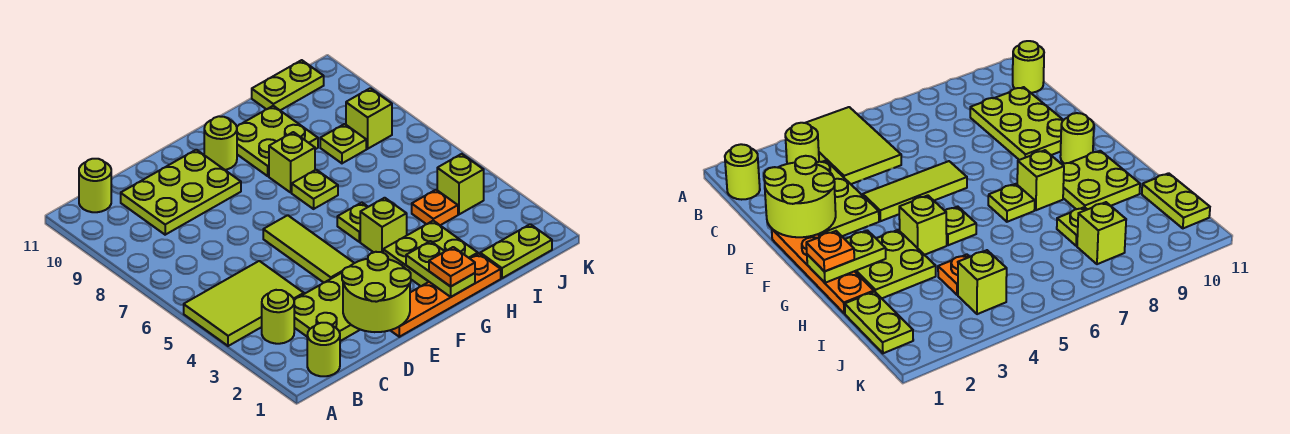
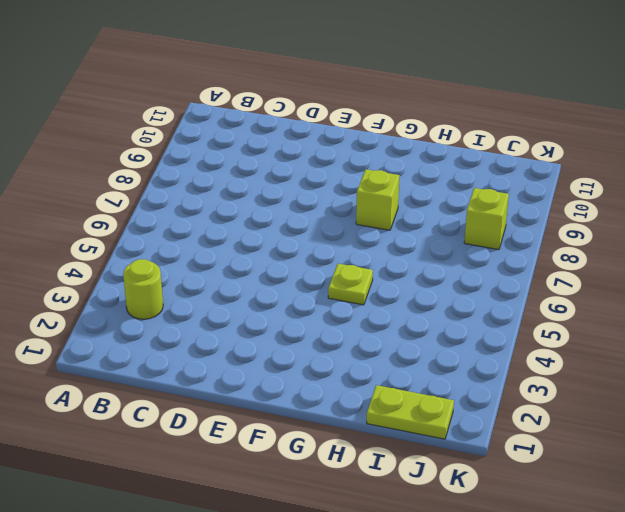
none -> lime 2x3 tile [184,261,304,346]
none -> lime 1x1 round brick [307,323,340,376]
none -> lime 1x1 round brick [79,159,111,212]

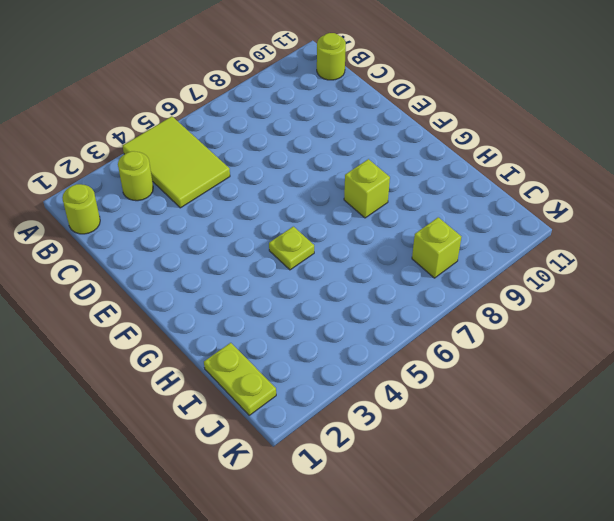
none -> lime 2x3 plate [294,273,360,341]
none -> lime 2x3 plate [121,150,241,235]
none -> orange 1x4 plate [390,254,501,337]

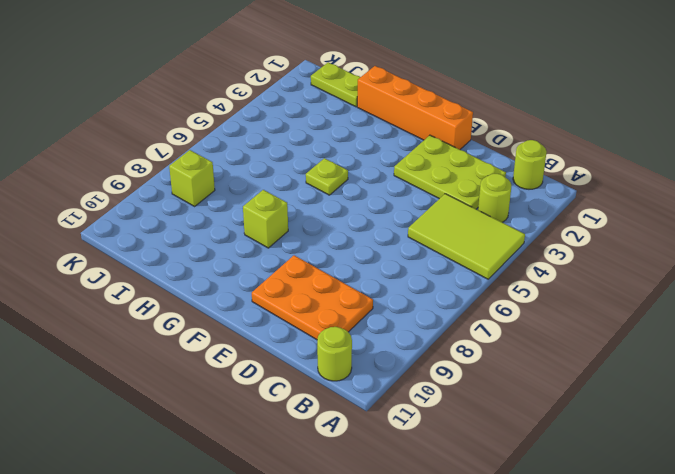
orange 2x3 plate [252,255,373,340] -> lime 2x3 plate [121,150,241,235]
orange 1x4 brick [357,66,473,150] -> orange 1x4 plate [390,254,501,337]
none -> lime 1x3 tile [263,215,354,283]
none -> lime 1x1 round brick [204,116,237,170]
none -> lime 2x2 plate [383,221,478,286]

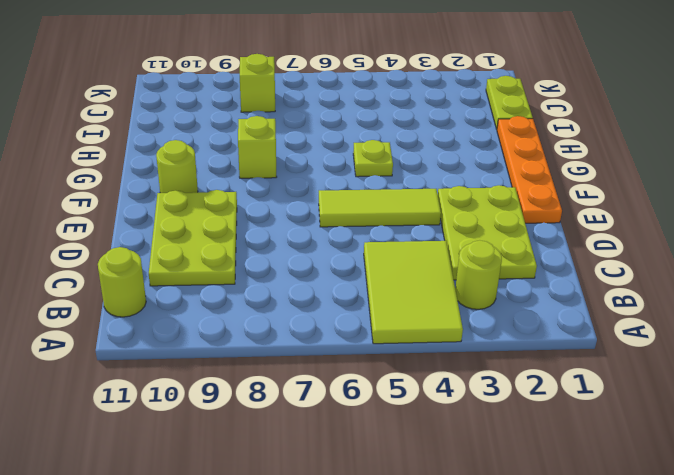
none -> lime 1x1 round brick [307,323,340,376]
none -> lime 2x2 plate [383,221,478,286]
none -> lime 1x1 brick [360,198,407,253]

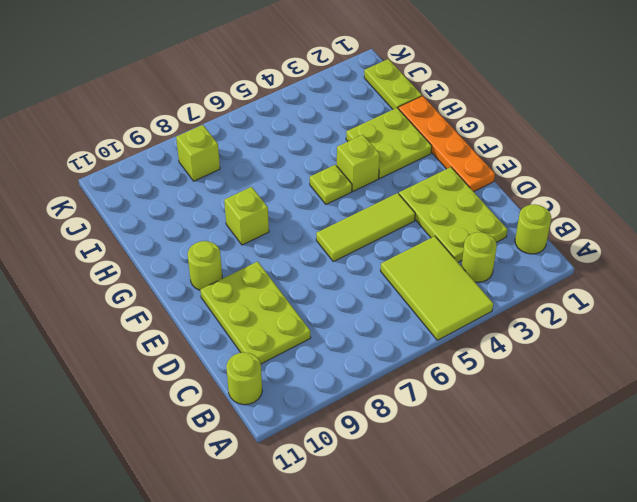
none -> lime 1x1 plate [292,170,338,209]
none -> lime 2x2 plate [237,106,318,176]
none -> orange 1x1 plate [412,190,458,225]

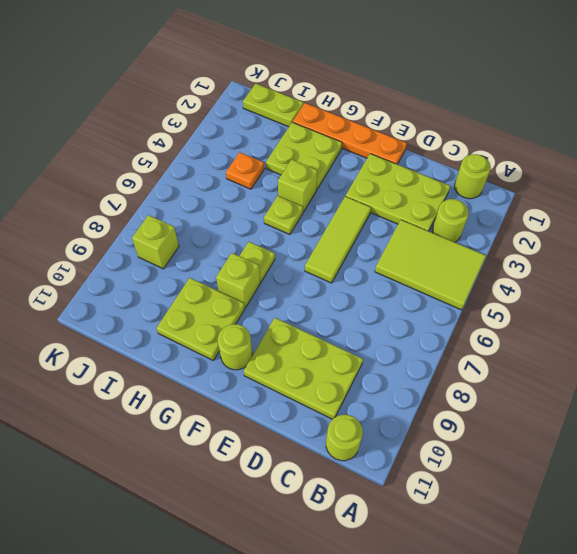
none -> lime 1x1 plate [320,124,366,163]
none -> lime 1x2 plate [252,60,324,111]
none -> lime 1x1 brick [437,154,484,214]

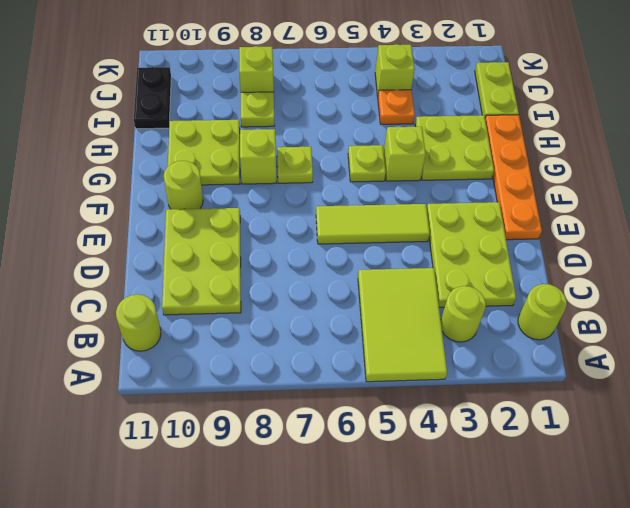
black 1x2 plate [134,67,171,129] -> lime 1x2 plate [252,60,324,111]
none -> lime 2x2 round brick [342,252,411,332]
none -> lime 1x2 plate [406,241,475,297]
none -> orange 1x1 plate [429,247,475,287]

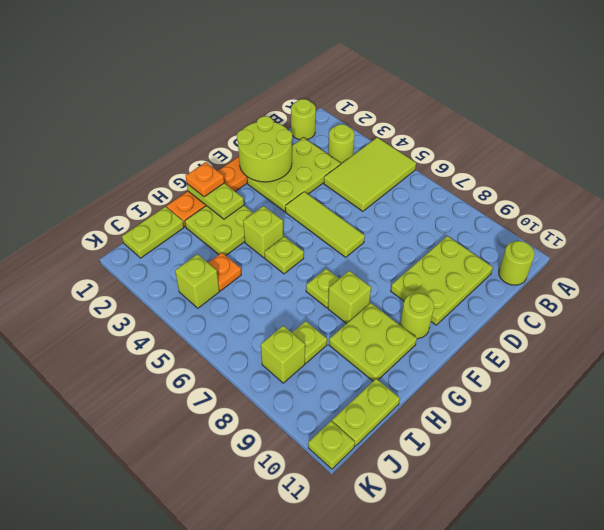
lime 1x1 plate [308,421,355,469] -> none

